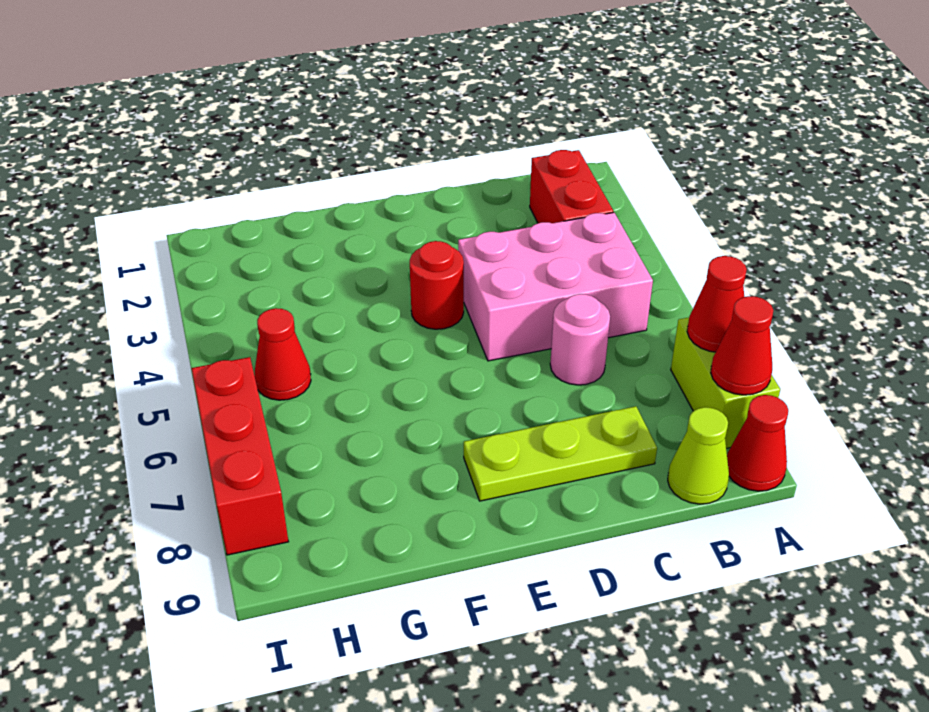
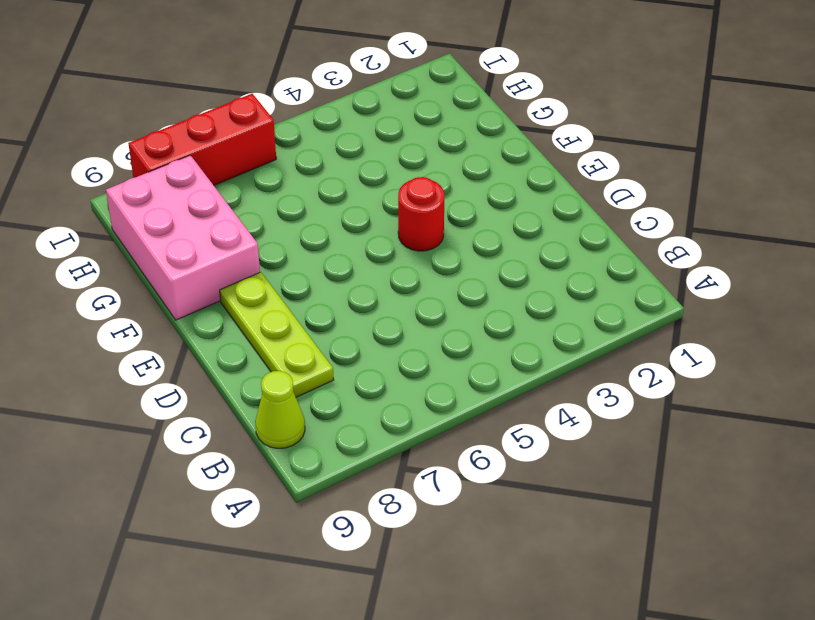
pink 2x3 brick [106,155,260,320] -> pink 2x3 brick moved to [458,212,653,361]
none -> lime 1x2 brick [671,317,780,449]
none -> red 1x1 cone [727,395,788,491]
none -> red 1x2 brick [530,150,613,223]

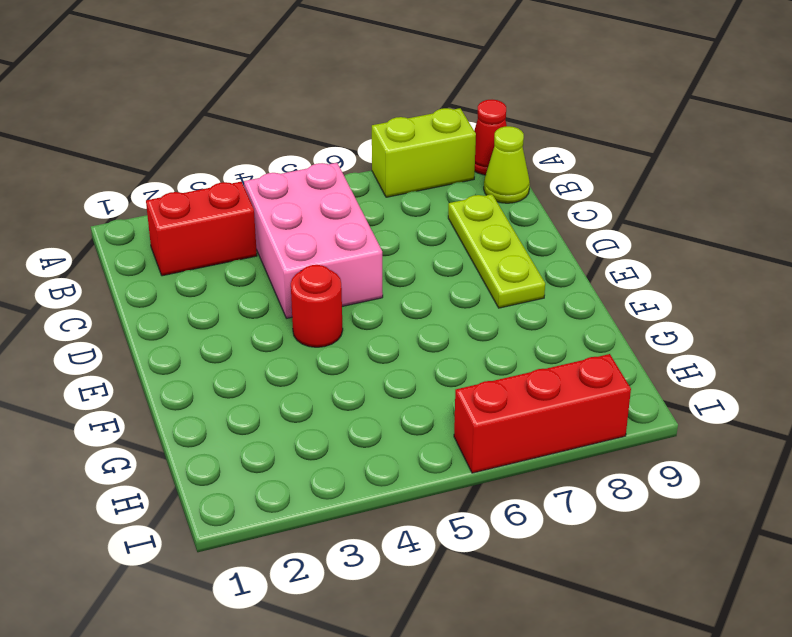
none -> pink 1x1 round brick [550,294,610,385]
none -> red 1x1 cone [255,308,311,400]
none -> red 1x1 cone [687,256,747,352]

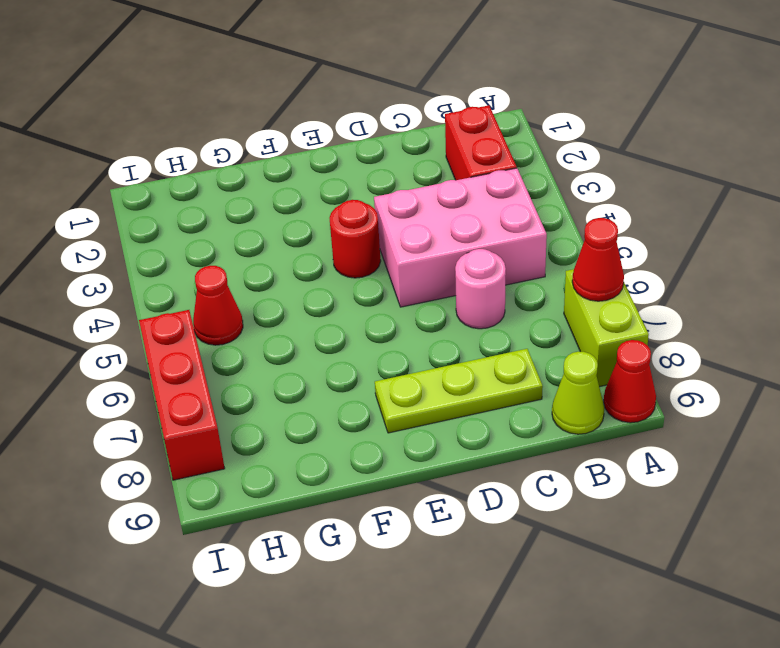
none -> red 1x1 cone [711,296,773,395]

